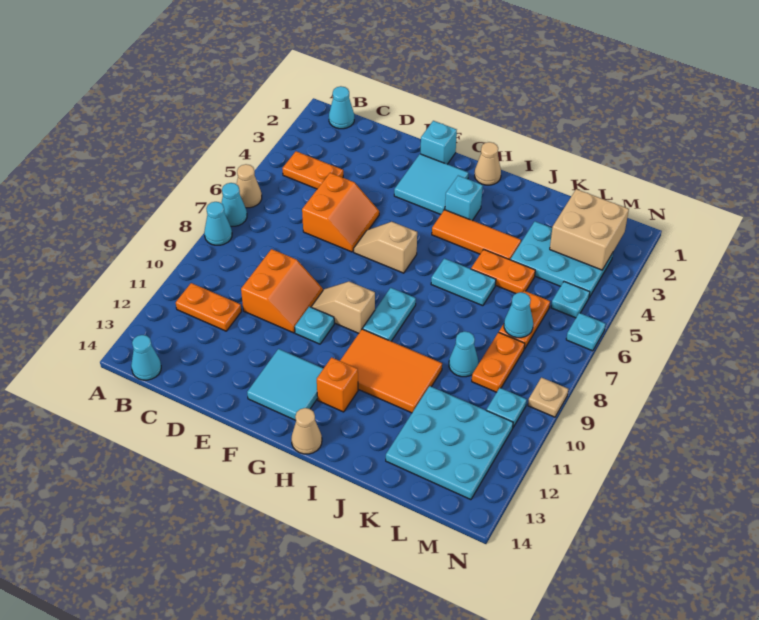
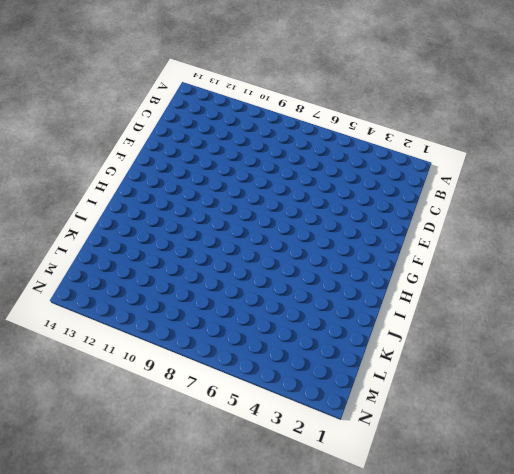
none -> tan 1x1 cone [237,164,262,208]
none -> cyan 1x1 cone [221,183,247,226]
none -> cyan 1x1 cone [204,202,232,245]
none -> cyan 1x1 cone [329,86,354,129]

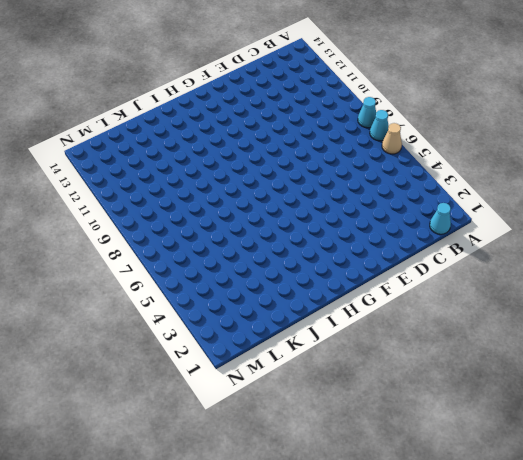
none -> orange 1x2 plate [282,151,343,189]
none -> orange 1x2 plate [176,283,241,331]
none -> cyan 1x1 cone [131,335,161,380]
none -> orange 2x2 slope [302,173,379,252]

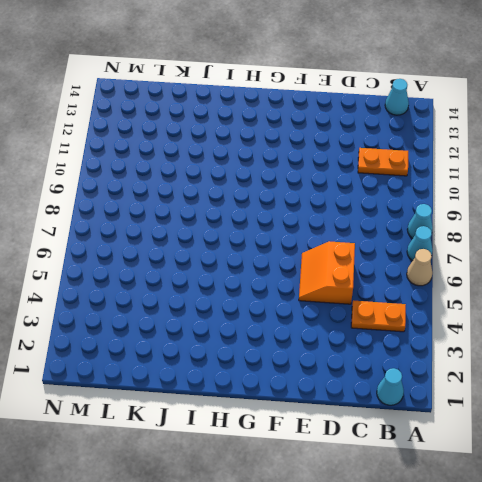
none -> orange 2x2 slope [241,249,323,333]
none -> cyan 1x1 brick [421,121,457,164]
none -> cyan 2x2 tile [394,154,469,214]
none -> tan 1x2 slope [354,222,417,273]

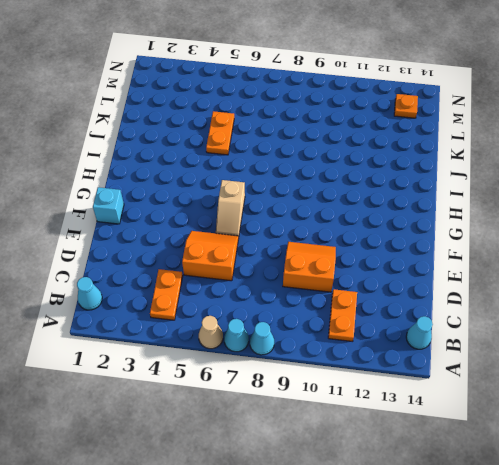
orange 1x1 plate [394,94,418,118] -> cyan 3x3 plate [386,386,513,500]
none -> cyan 2x2 tile [394,154,469,214]
none -> tan 1x2 slope [312,282,375,333]
none -> cyan 1x1 plate [295,307,334,344]
none -> cyan 2x2 tile [247,349,323,420]

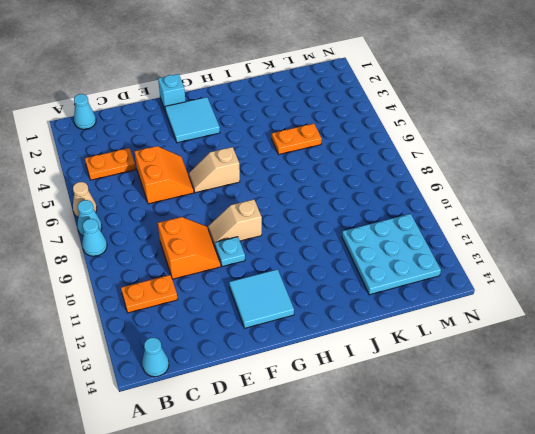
none -> tan 1x1 cone [475,142,501,185]
none -> cyan 1x1 brick [445,176,483,221]
none -> orange 1x3 tile [432,210,521,260]
none -> cyan 1x2 plate [363,288,416,341]

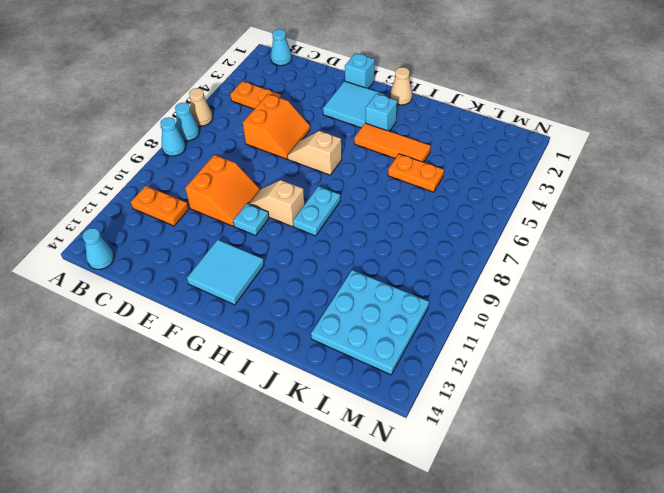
none -> orange 2x3 tile [340,329,442,413]
none -> orange 1x1 brick [317,357,358,412]
none -> tan 1x1 cone [291,408,322,454]
none -> cyan 1x2 plate [431,258,496,306]

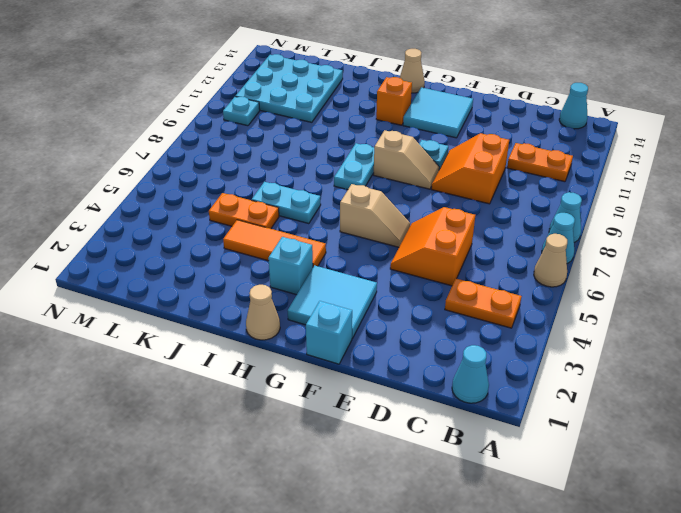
none -> orange 2x3 tile [340,329,442,413]
none -> cyan 2x3 plate [510,221,613,297]
none -> cyan 1x1 cone [449,331,478,377]
none -> orange 1x2 plate [499,291,550,349]

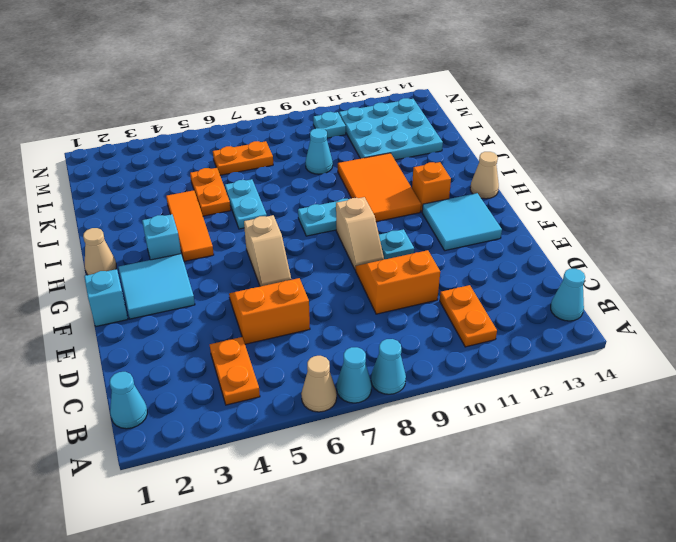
none -> cyan 2x3 plate [510,221,613,297]
none -> orange 1x2 plate [472,332,525,392]
none -> cyan 1x1 plate [551,282,590,318]
none -> cyan 1x1 plate [566,313,605,351]

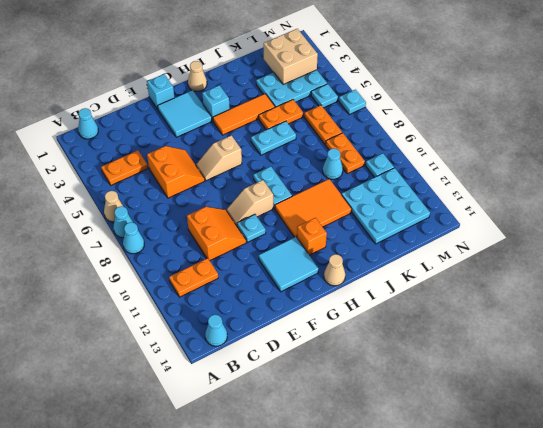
none -> tan 1x1 plate [528,378,568,417]
none -> cyan 1x1 cone [504,292,533,338]

